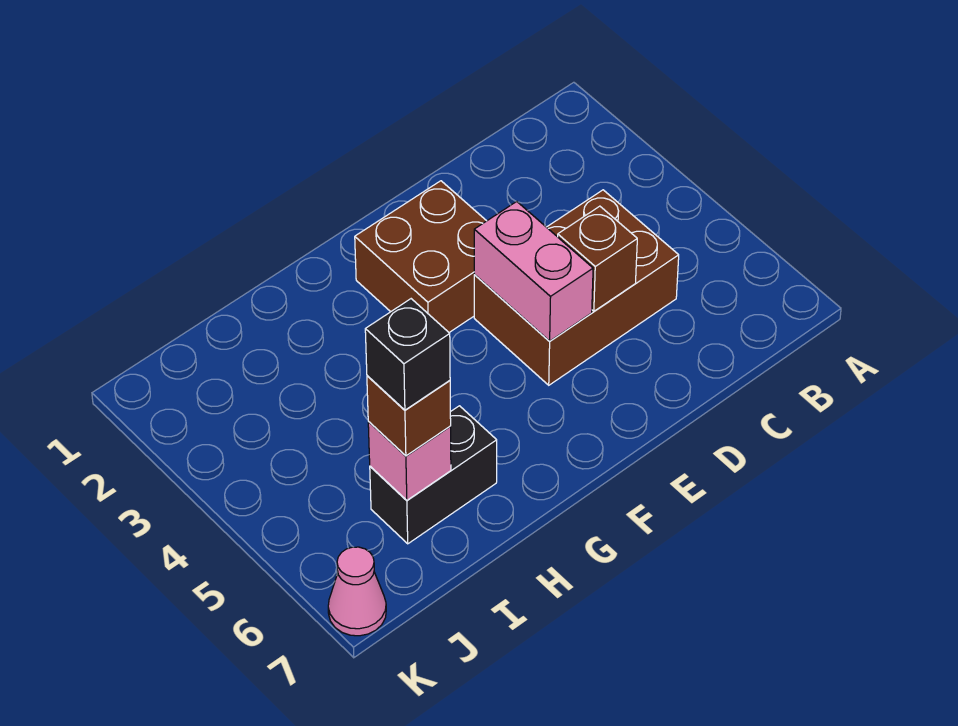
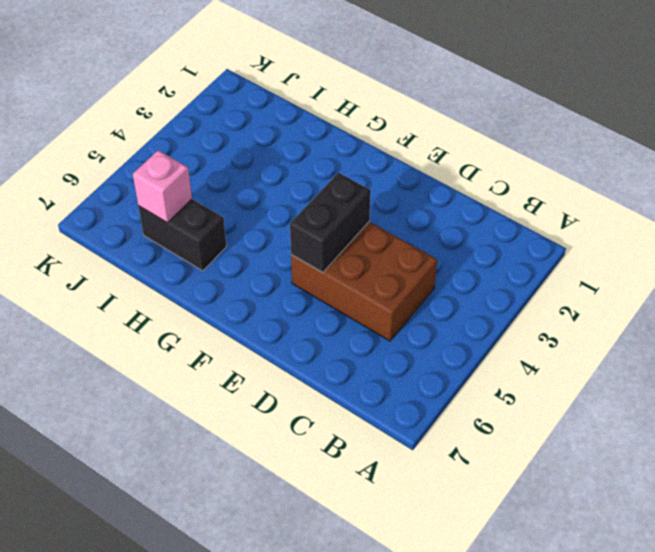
black 1x2 brick [290,173,371,273] -> pink 1x2 brick [474,202,593,341]
none -> brown 2x2 brick [355,181,486,332]
none -> pink 1x1 cone [328,547,386,636]

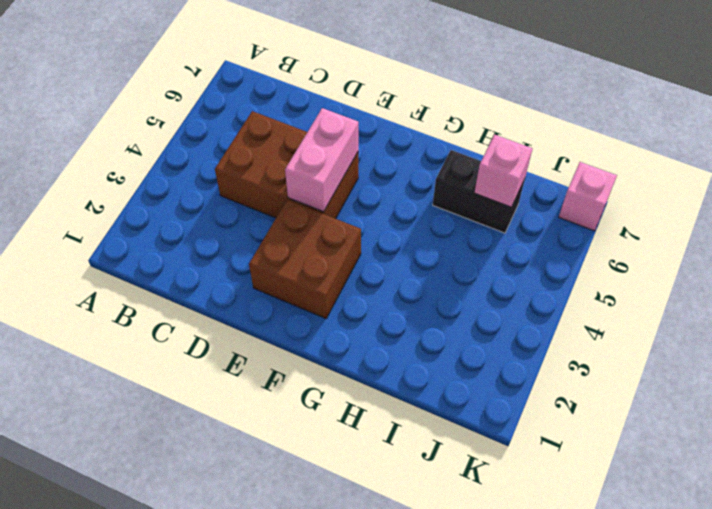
pink 1x1 brick [559,162,617,231] -> pink 1x1 cone [328,547,386,636]
none -> brown 1x1 brick [558,206,637,311]
none -> brown 1x1 brick [367,376,451,456]

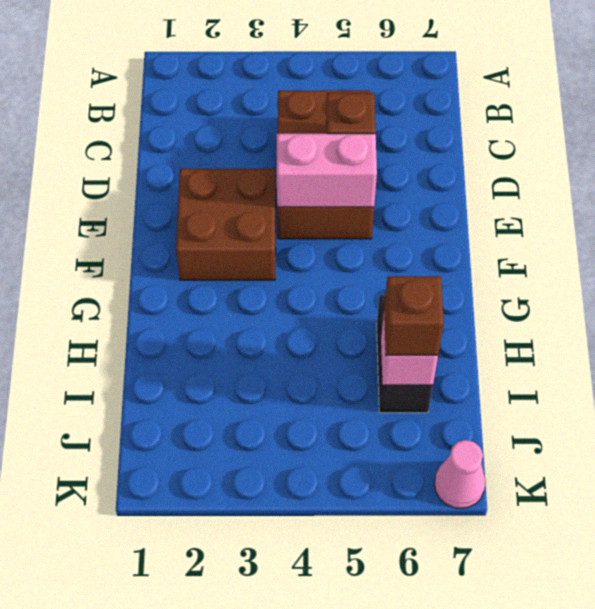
none -> black 1x1 brick [365,299,450,410]

